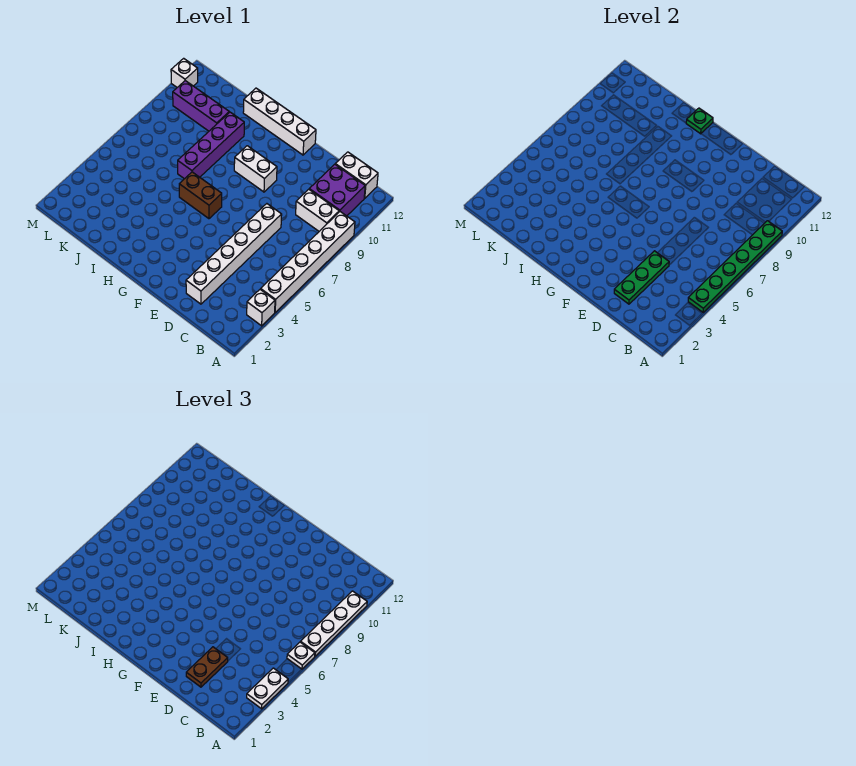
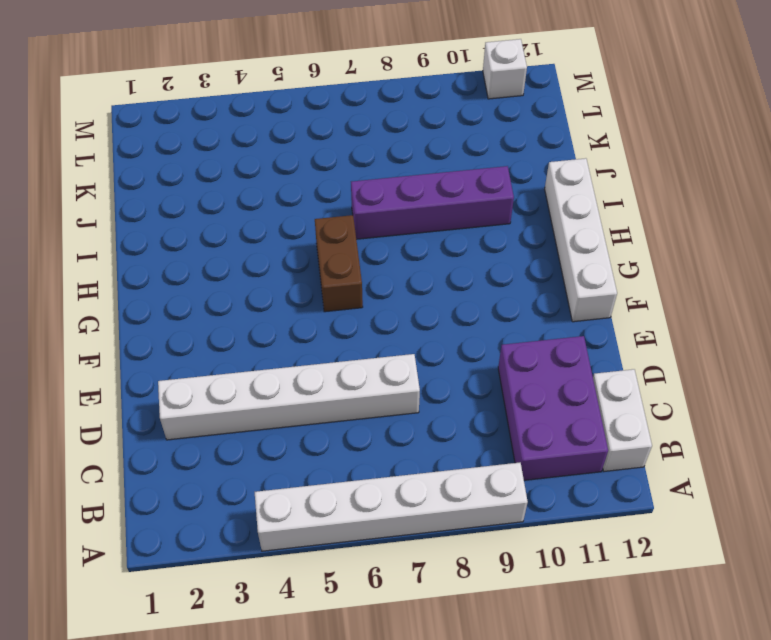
purple 2x3 brick [498,336,608,480] -> purple 2x2 brick [309,164,365,216]
none -> white 1x1 brick [247,289,275,326]
none -> white 1x2 brick [296,189,339,231]
none -> white 1x2 brick [234,146,277,192]

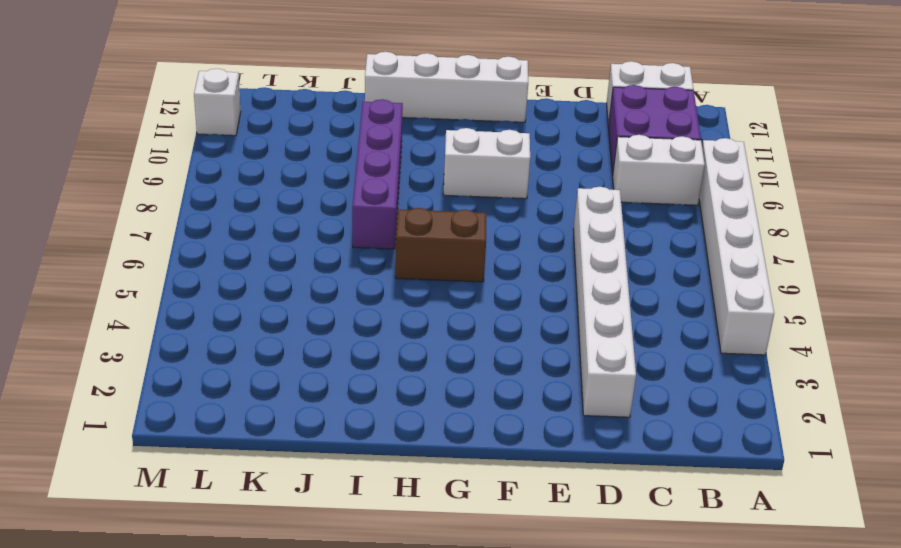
none -> white 1x1 brick [247,289,275,326]
none -> purple 1x3 brick [173,81,229,131]
none -> green 1x6 plate [688,221,782,312]

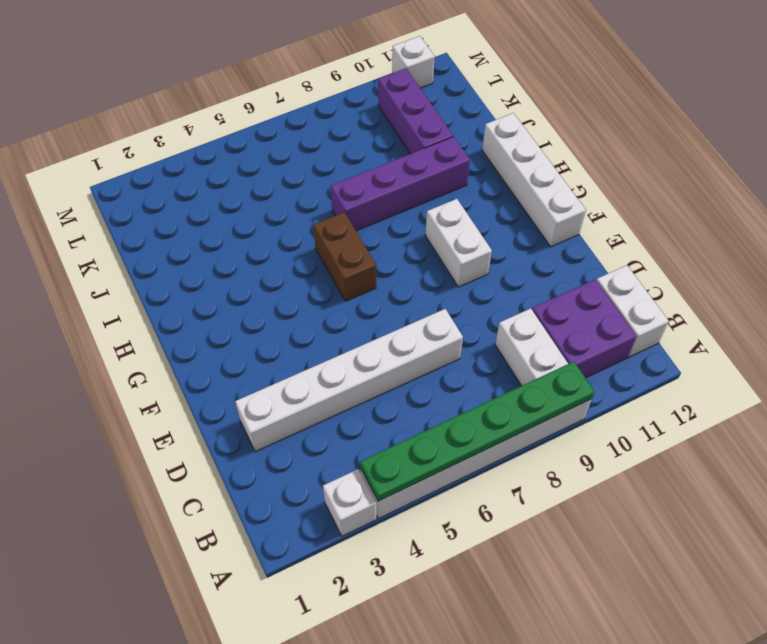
none -> green 1x3 plate [614,251,669,304]
none -> green 1x1 plate [686,108,713,134]
none -> white 1x2 plate [247,668,288,709]

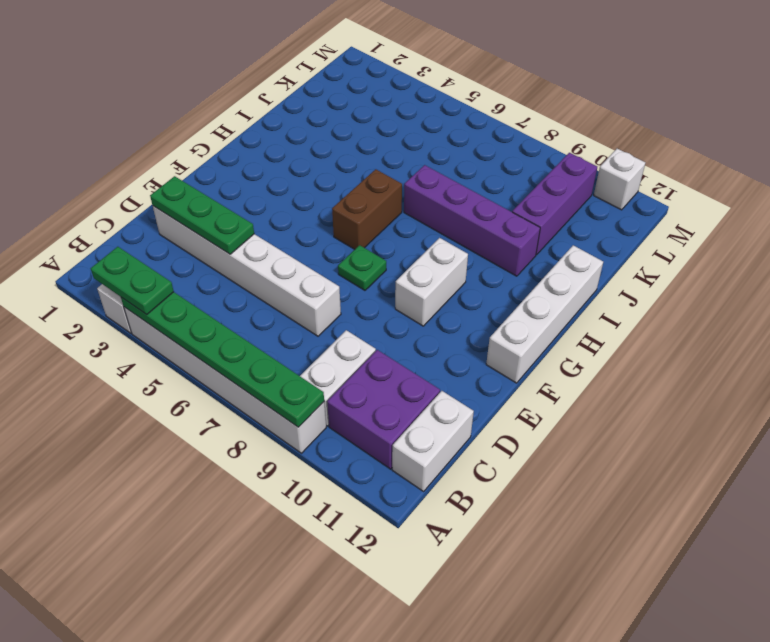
green 1x2 plate [91,247,174,315] -> white 1x2 plate [247,668,288,709]
green 1x1 plate [338,245,386,290] -> green 1x1 plate moved to [686,108,713,134]
none -> white 1x1 plate [287,642,315,669]
none -> white 1x4 plate [301,591,367,656]
none -> brown 1x2 plate [186,647,228,687]

